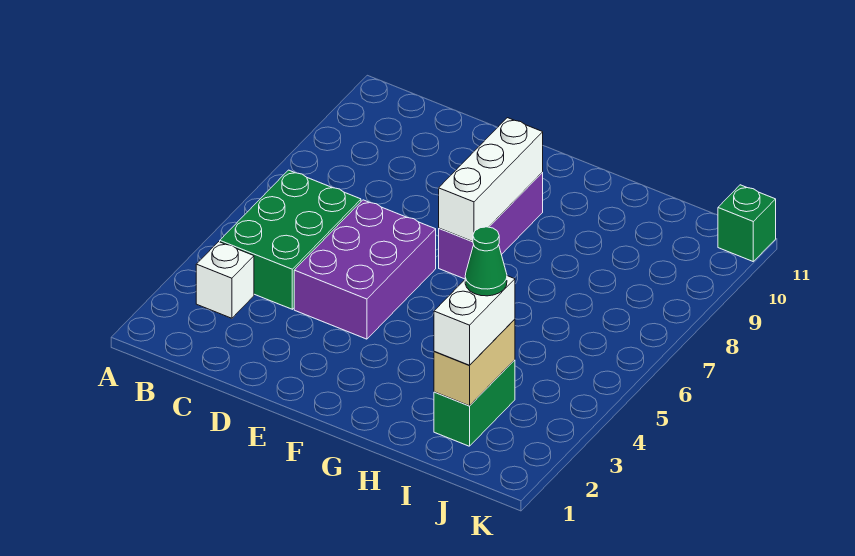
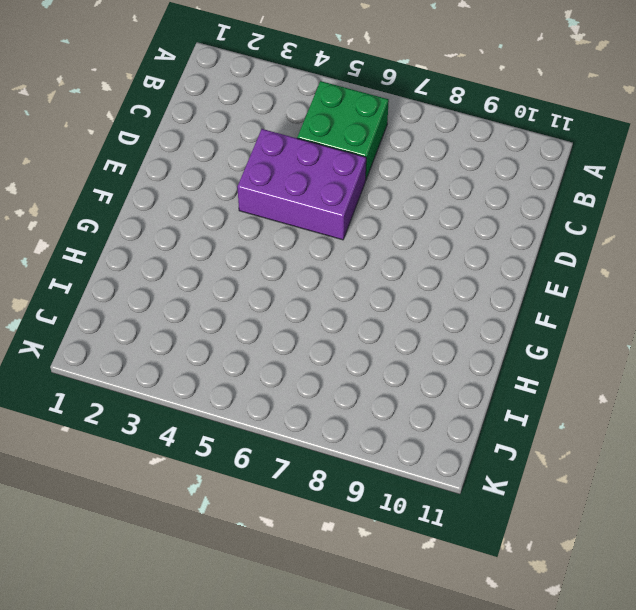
green 2x2 brick [297,81,389,179] -> green 2x3 brick [220,170,361,309]
none -> white 1x1 brick [196,242,254,318]
none -> purple 1x3 brick [439,172,543,279]

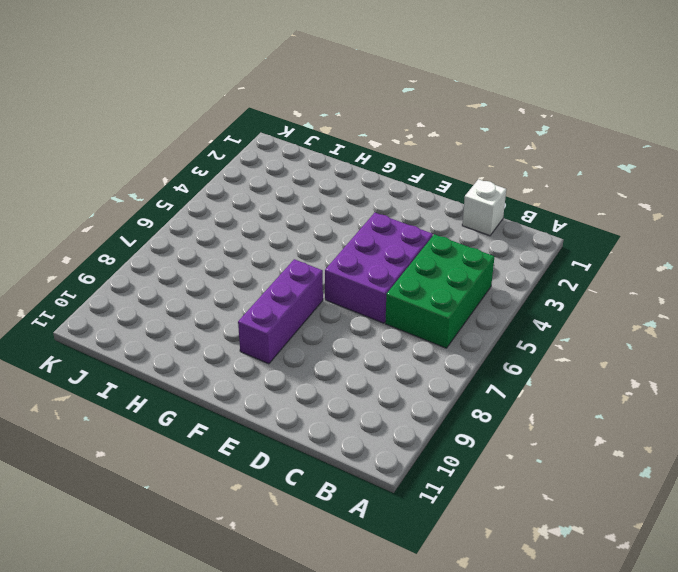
white 1x1 brick [462,179,506,236] -> white 1x1 brick moved to [196,242,254,318]
none -> green 1x2 brick [434,360,515,446]
none -> green 1x1 brick [718,185,776,261]

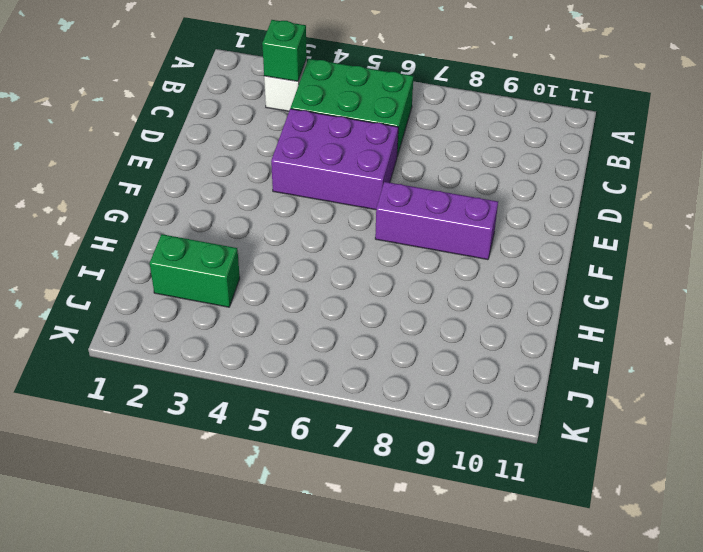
green 1x1 brick [262,20,307,81] -> green 1x1 brick moved to [718,185,776,261]
none -> white 1x3 brick [439,118,543,242]
none -> tan 1x2 brick [434,319,515,406]

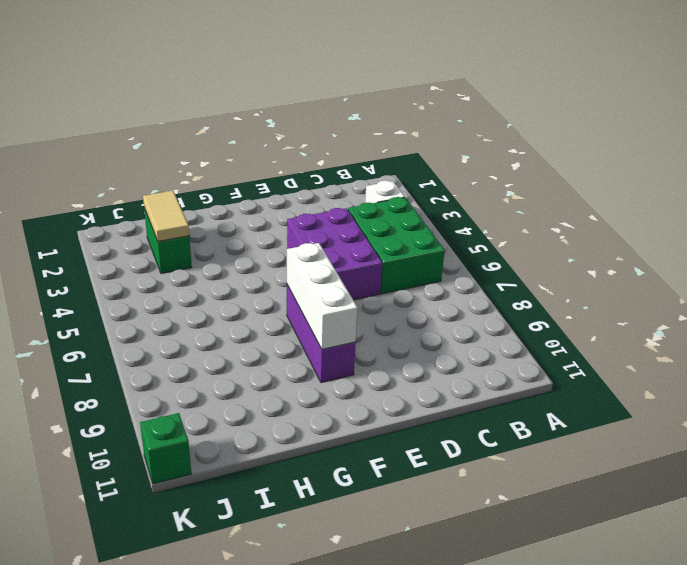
tan 1x2 tile [143,191,189,241] -> tan 1x2 brick [434,319,515,406]
none -> white 1x2 brick [434,276,515,365]
none -> green 1x1 cone [465,227,507,296]

